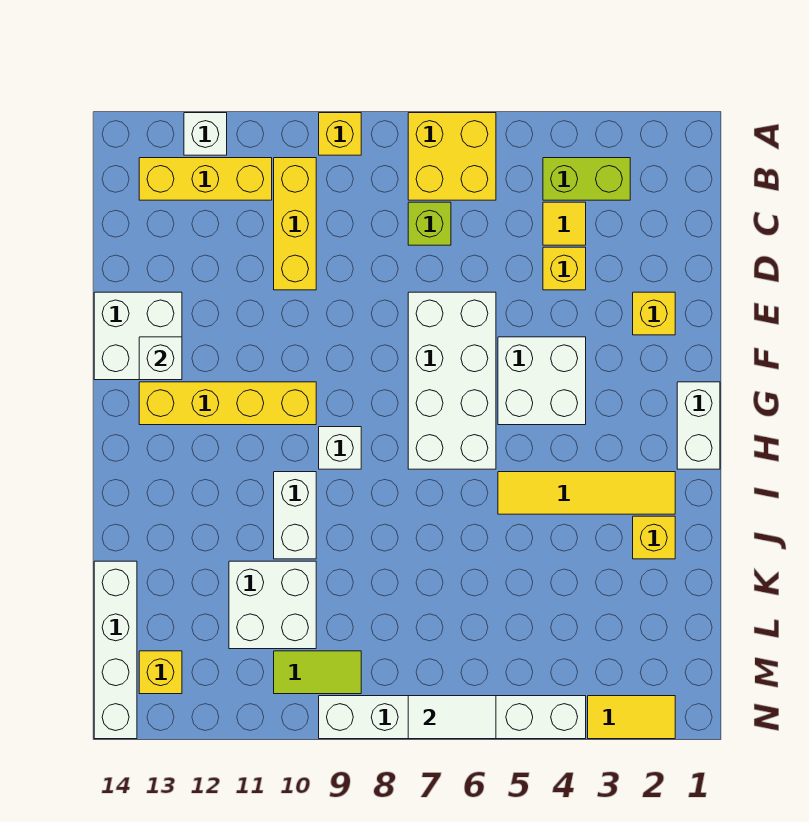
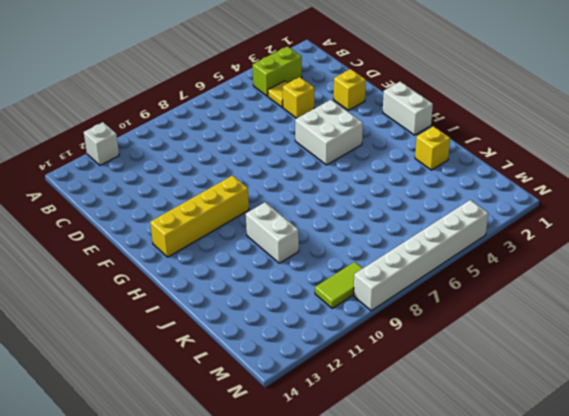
none -> yellow 2x2 brick [408,113,496,200]
none -> yellow 1x1 brick [319,113,361,155]
none -> yellow 1x3 brick [274,158,316,290]

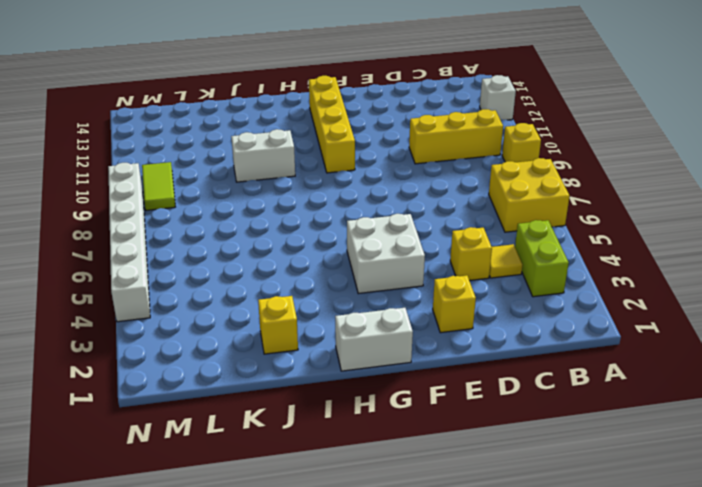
none -> yellow 1x3 brick [139,158,272,200]
none -> lime 1x1 brick [408,202,451,245]
none -> white 2x4 brick [408,292,496,469]

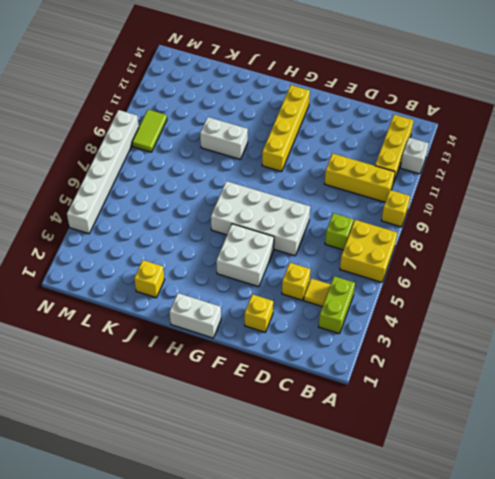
none -> white 2x2 brick [94,292,182,380]
none -> white 1x1 brick [319,427,361,469]
none -> yellow 1x4 tile [498,472,675,514]

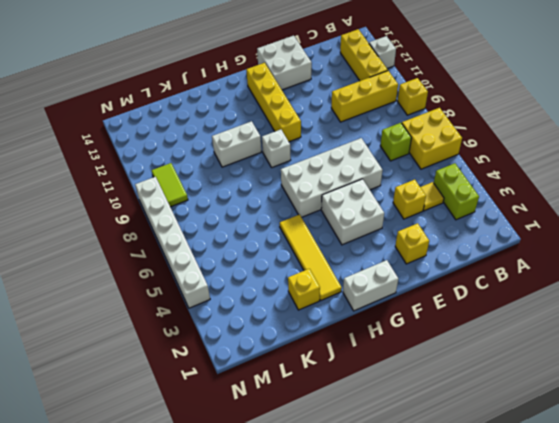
none -> white 2x2 brick [229,561,316,649]
none -> white 1x4 brick [94,561,137,739]
none -> yellow 1x1 brick [139,651,182,694]

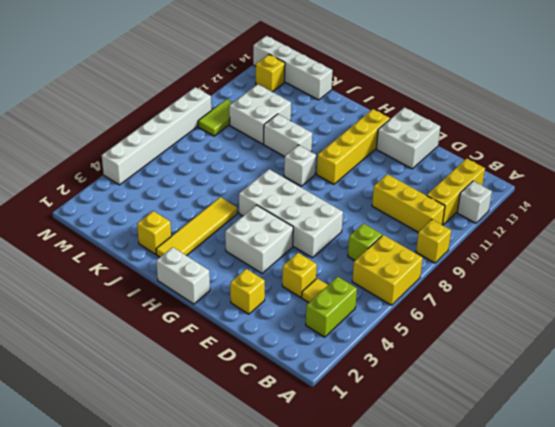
none -> yellow 1x2 tile [588,696,675,739]
none -> white 1x1 brick [139,337,182,380]
none -> white 1x2 tile [408,696,496,739]

